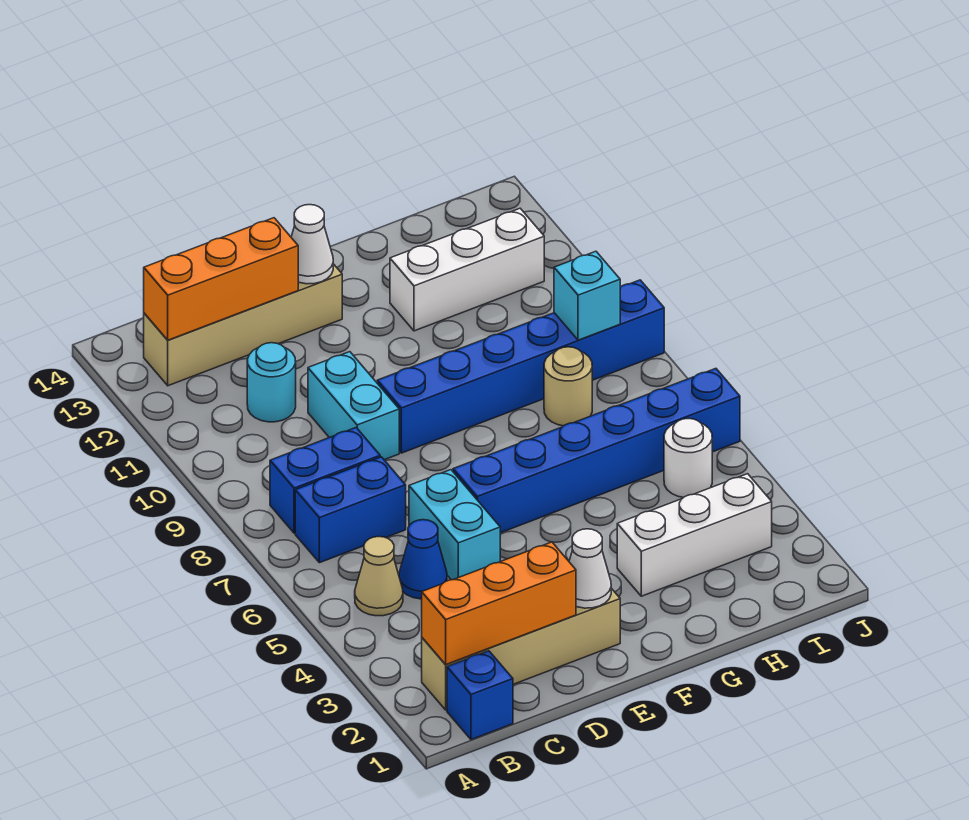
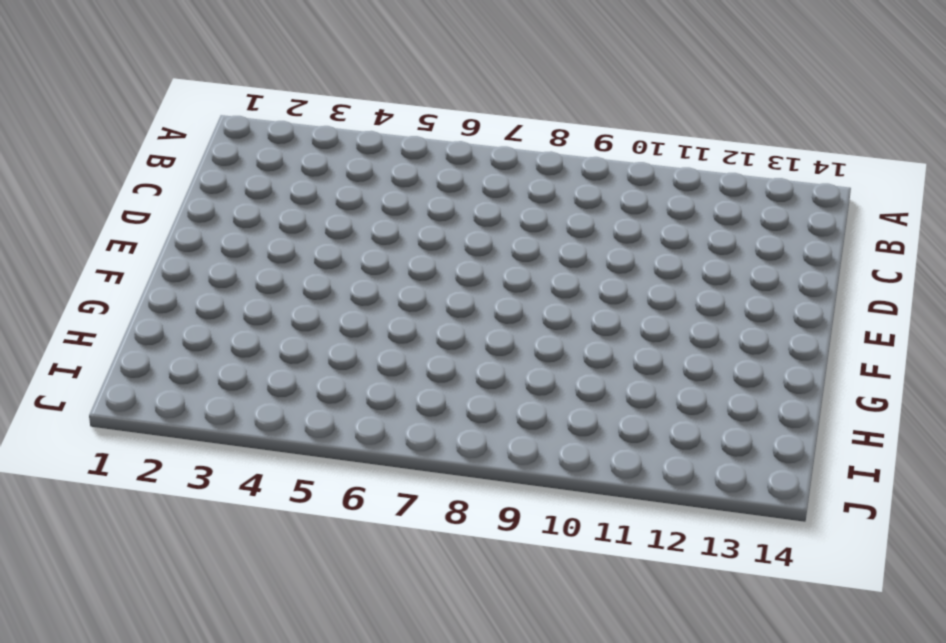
none -> blue 1x1 brick [447,651,513,740]
none -> tan 1x4 brick [422,588,620,710]
none -> tan 1x1 cone [355,537,403,616]

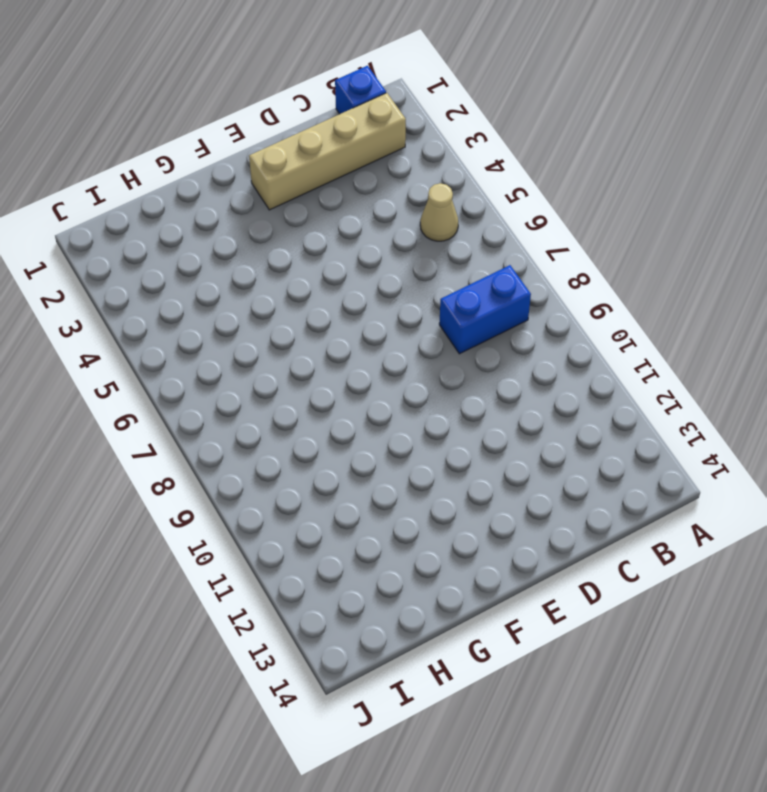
none -> blue 1x2 brick [295,457,406,563]
none -> tan 1x4 brick [144,264,342,386]
none -> blue 1x1 cone [399,520,447,599]

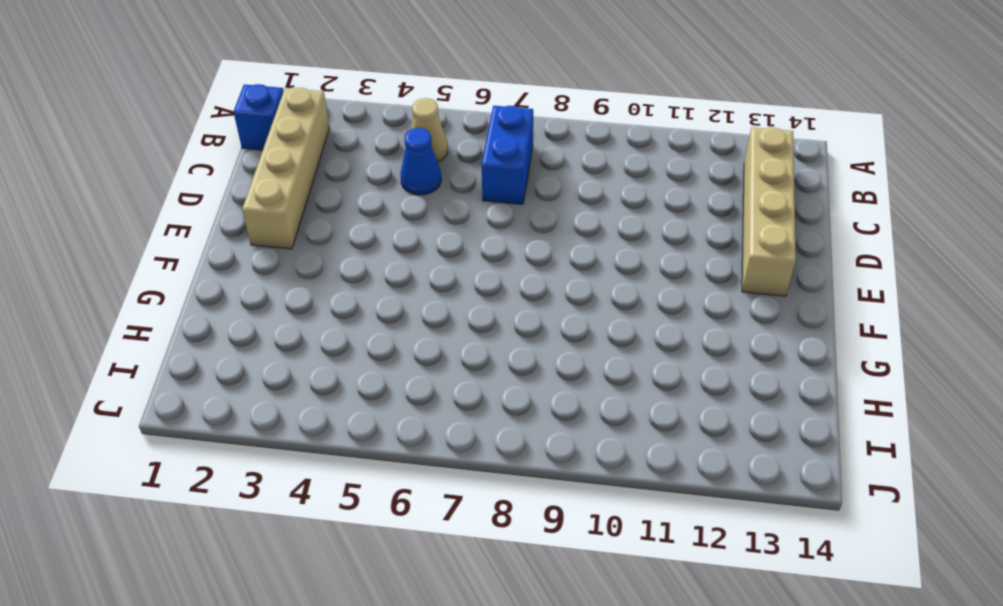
none -> blue 1x2 brick [270,428,380,533]
none -> cyan 1x1 round brick [247,343,296,422]
none -> cyan 1x2 brick [409,470,500,580]

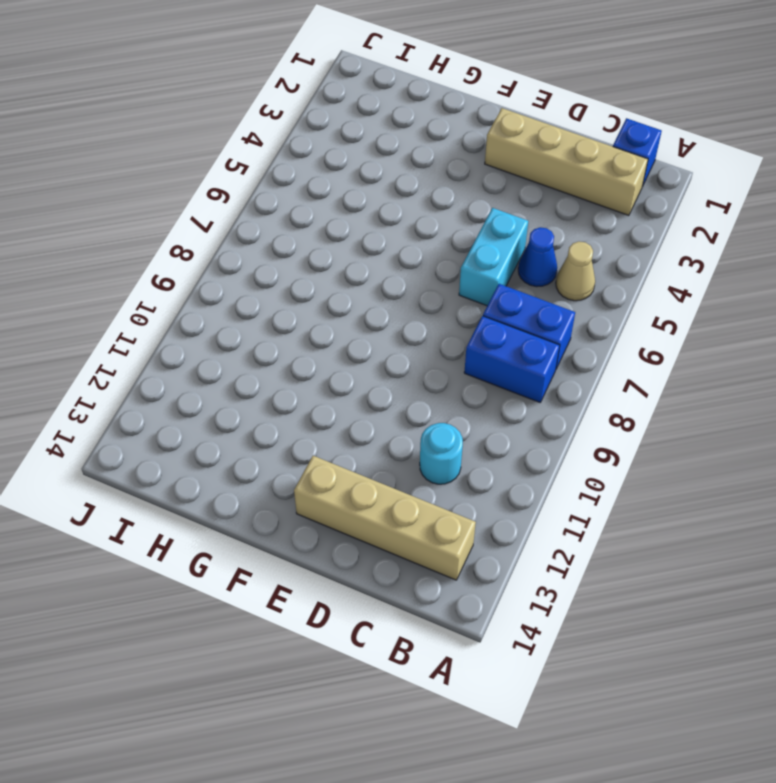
none -> cyan 1x2 brick [308,352,399,460]
none -> blue 1x6 brick [453,369,740,533]
none -> blue 1x6 brick [377,280,664,453]

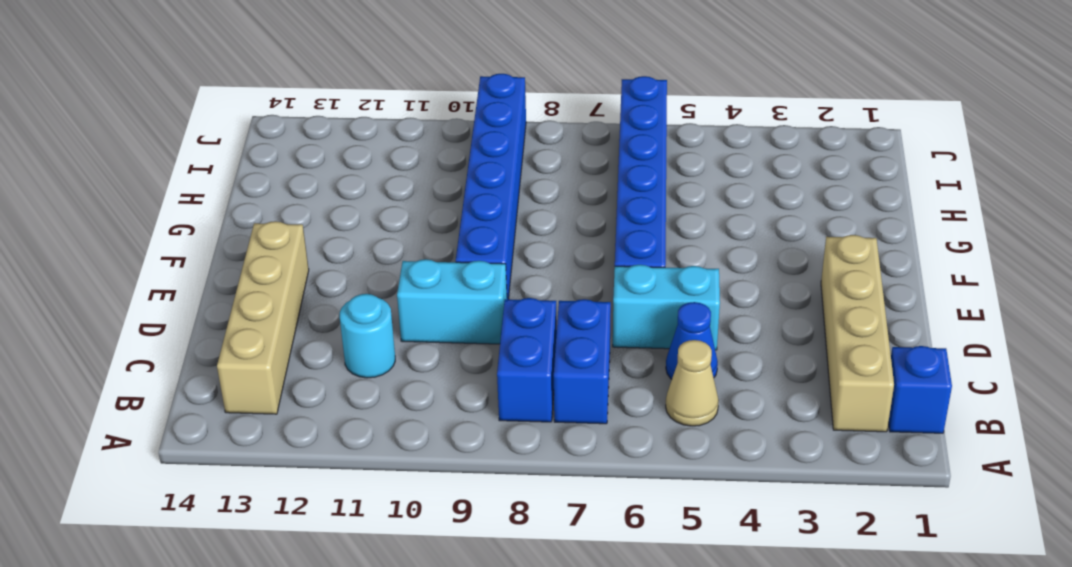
none -> white 1x3 brick [617,474,772,596]
none -> white 1x3 brick [390,208,544,331]
none -> tan 1x1 round brick [544,347,592,426]

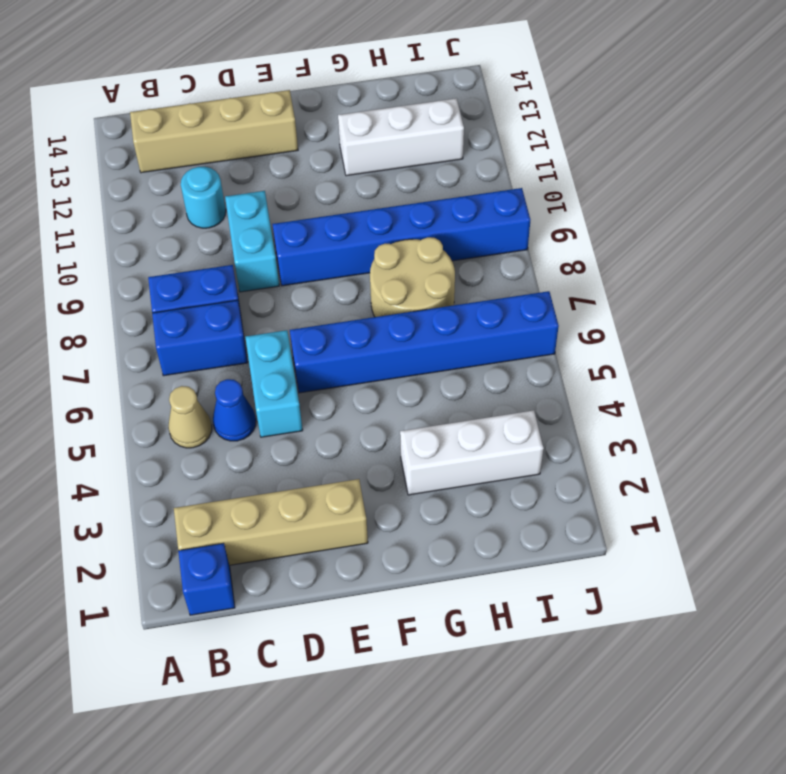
tan 2x2 round brick [370,237,455,317] -> tan 1x1 round brick [544,347,592,426]
none -> white 1x1 round brick [664,419,712,497]
none -> orange 1x3 brick [422,542,576,665]
none -> orange 1x3 brick [144,218,298,340]

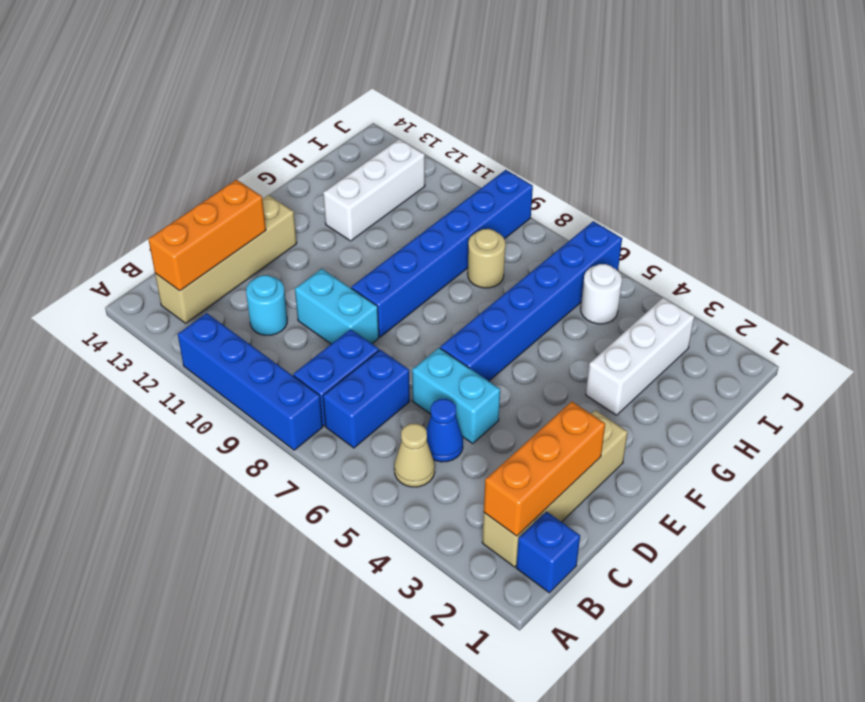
blue 1x4 brick [178,313,323,450] -> none
none -> white 1x1 cone [569,529,611,608]
none -> white 1x1 cone [291,205,333,284]
none -> cyan 1x1 brick [554,251,620,340]

